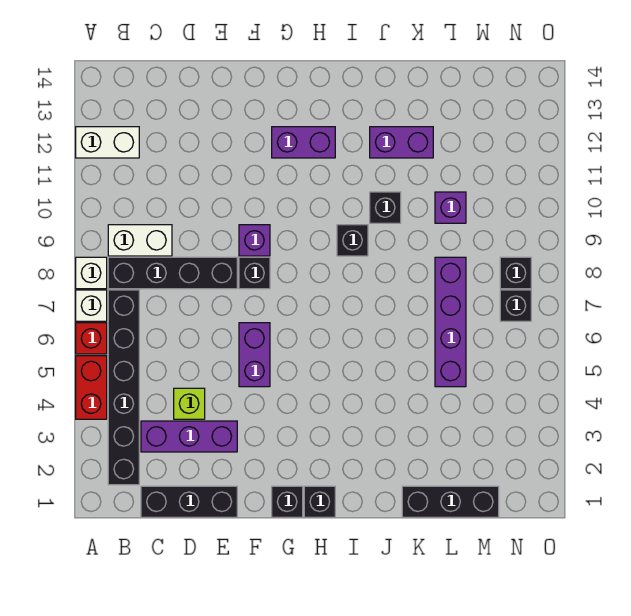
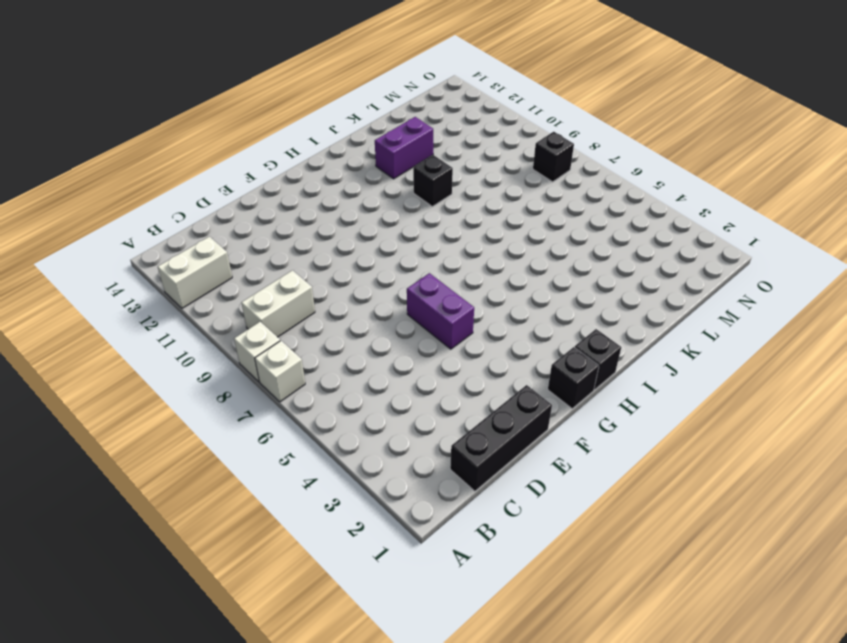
none -> red 1x2 brick [76,356,107,419]
none -> red 1x1 brick [76,323,107,354]
none -> black 1x6 brick [108,290,139,485]

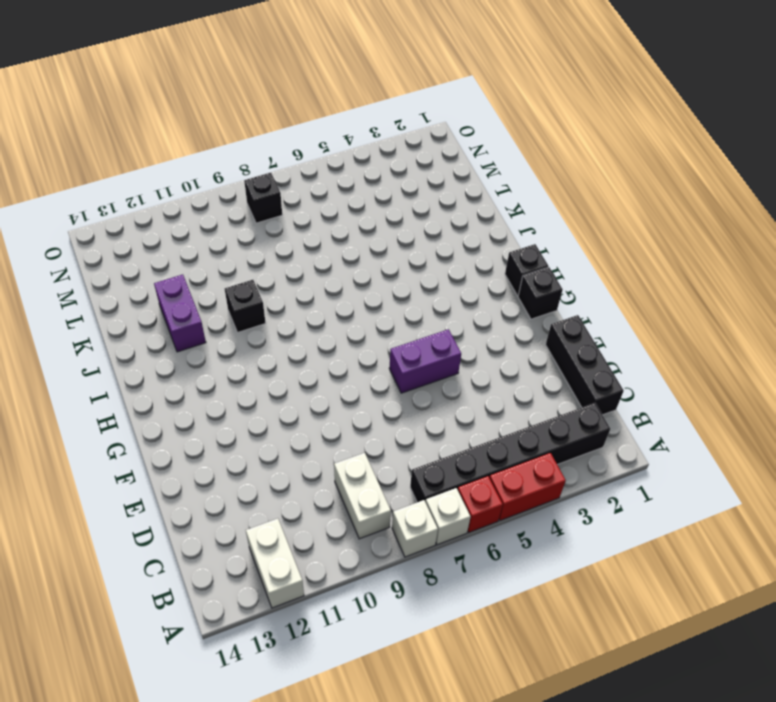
none -> black 1x4 brick [108,257,237,289]
none -> purple 1x3 brick [141,421,237,452]
none -> lime 1x1 brick [174,388,205,419]

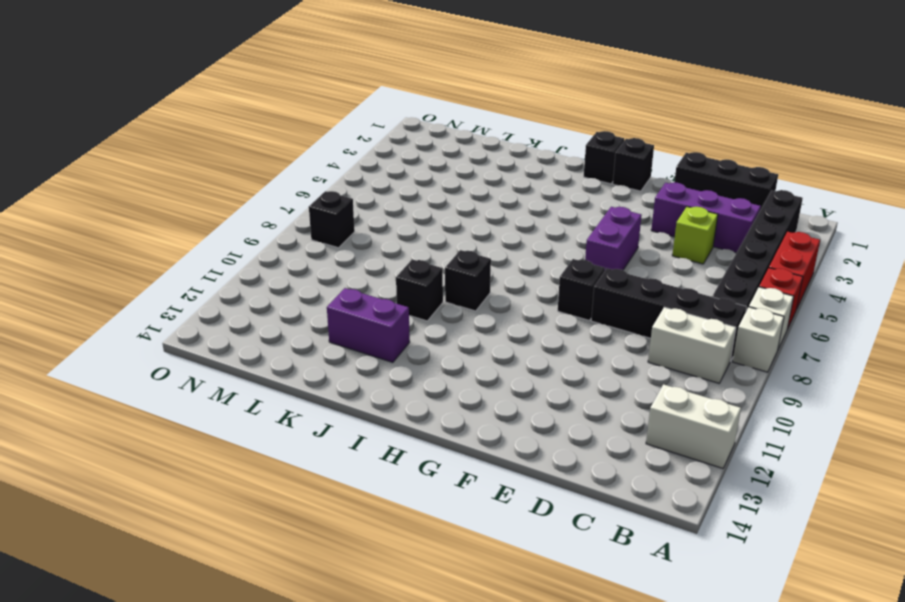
none -> purple 1x1 brick [239,225,270,256]
none -> purple 1x2 brick [272,127,335,158]
none -> black 1x3 brick [402,486,499,517]

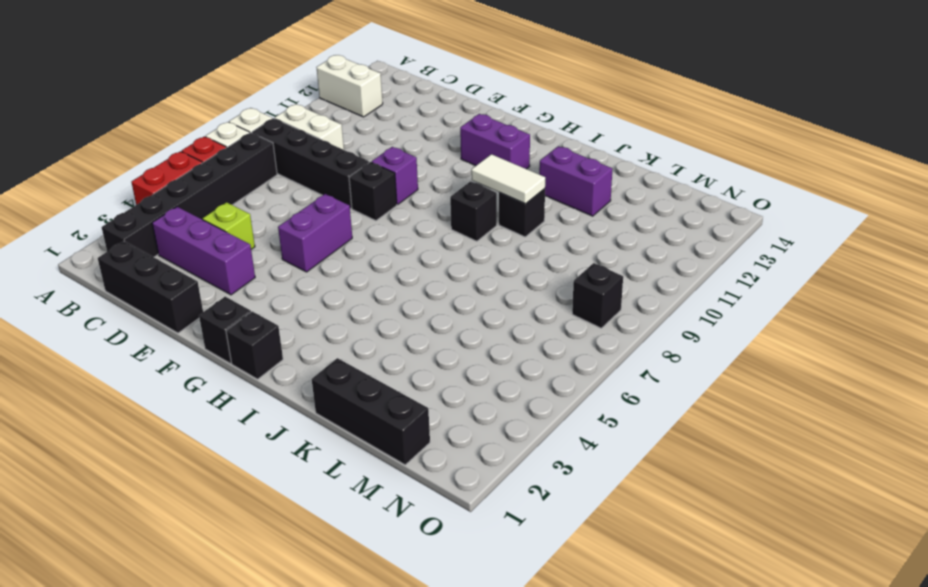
white 1x2 tile [471,154,545,204] -> none
none -> purple 1x4 brick [435,257,466,387]
none -> purple 1x1 brick [435,192,466,223]
none -> black 1x1 brick [500,290,531,321]

